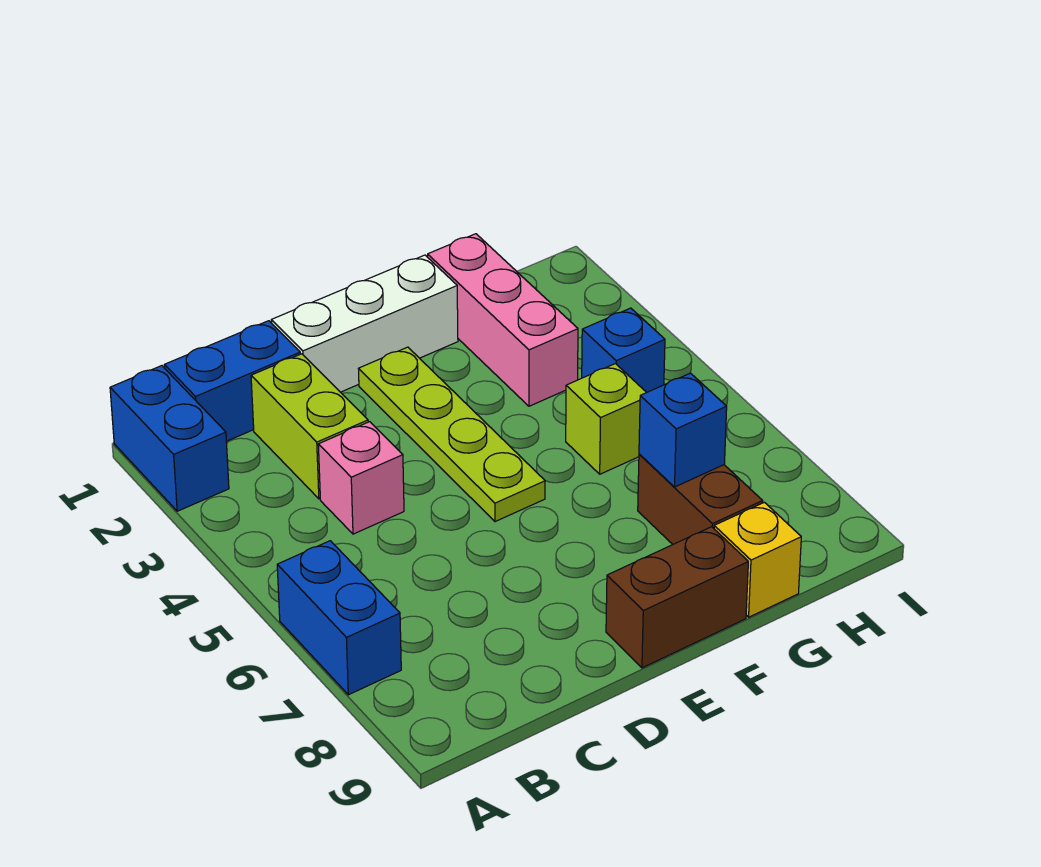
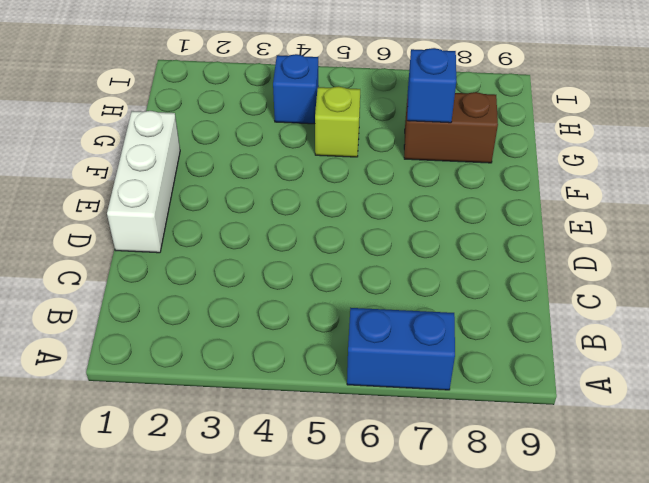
none -> blue 1x2 brick [110,366,229,511]
none -> blue 1x2 brick [165,321,300,441]
none -> lime 1x2 brick [251,354,368,499]

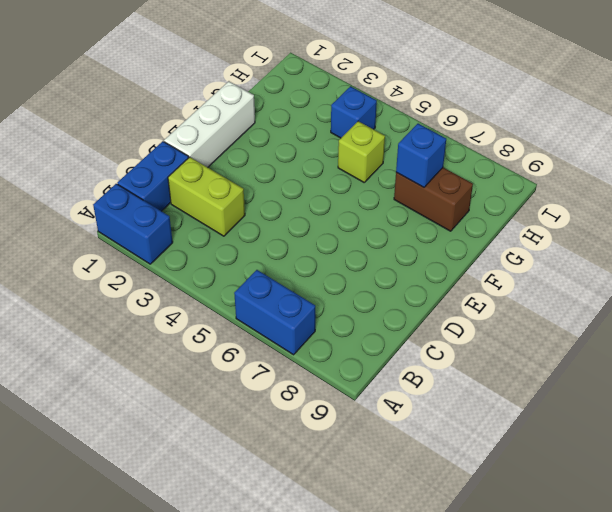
none -> pink 1x1 brick [318,422,404,534]
none -> lime 1x4 plate [359,347,545,522]
none -> brown 1x2 brick [606,527,748,668]

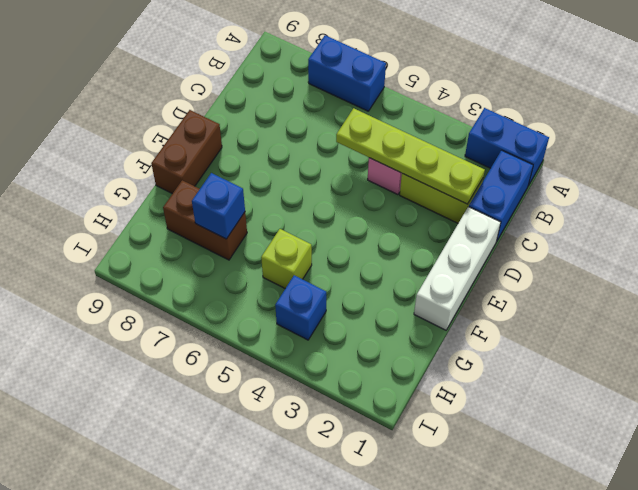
lime 1x4 plate [336,108,485,204] -> lime 1x4 plate moved to [359,347,545,522]
none -> pink 1x3 brick [428,234,578,406]
none -> yellow 1x1 brick [714,502,801,617]

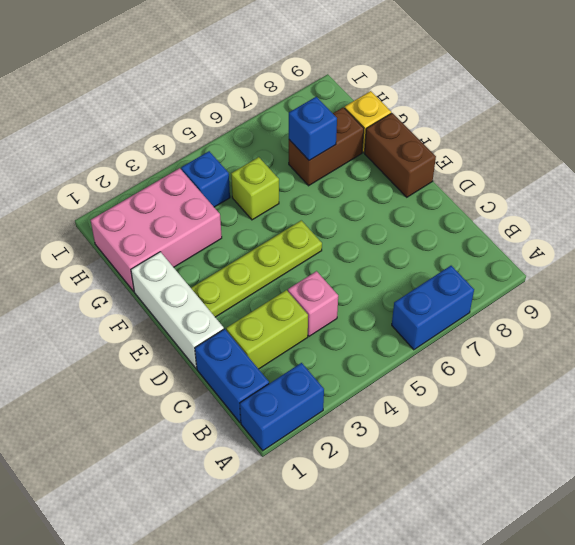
pink 2x3 brick [91,168,222,291] -> pink 1x3 brick [428,234,578,406]

